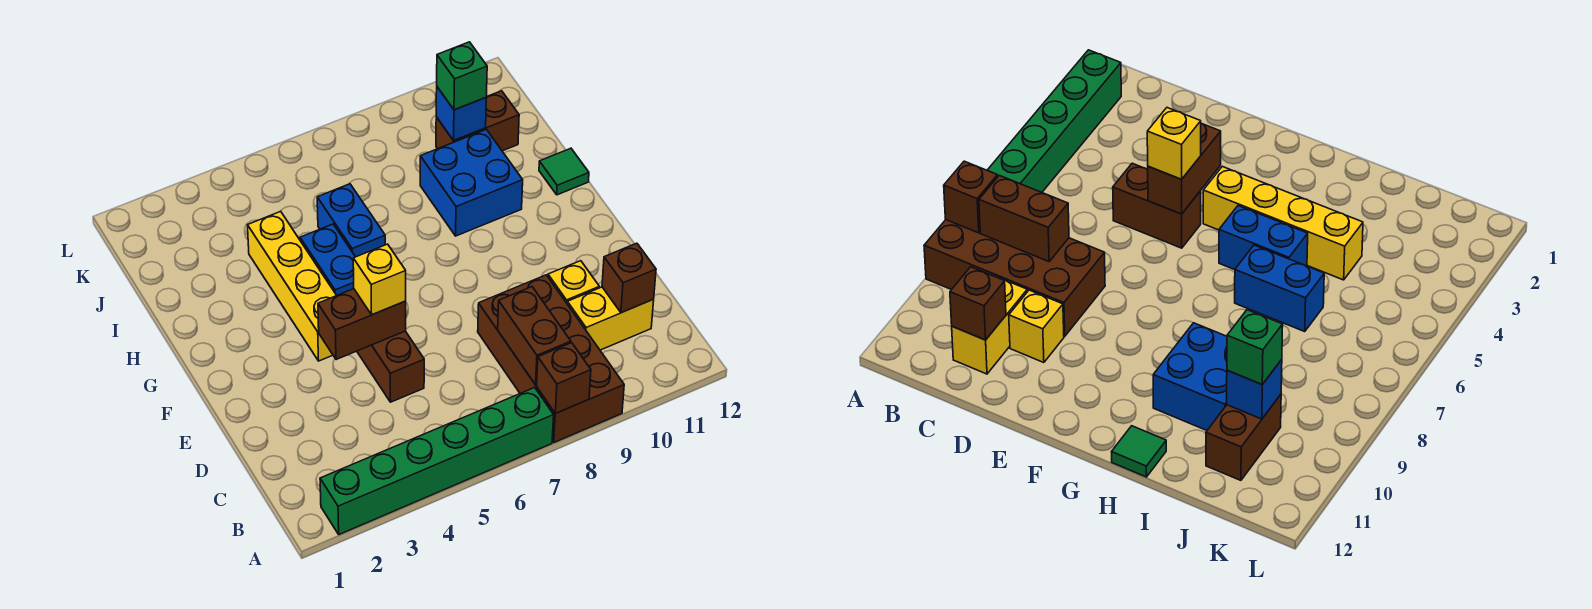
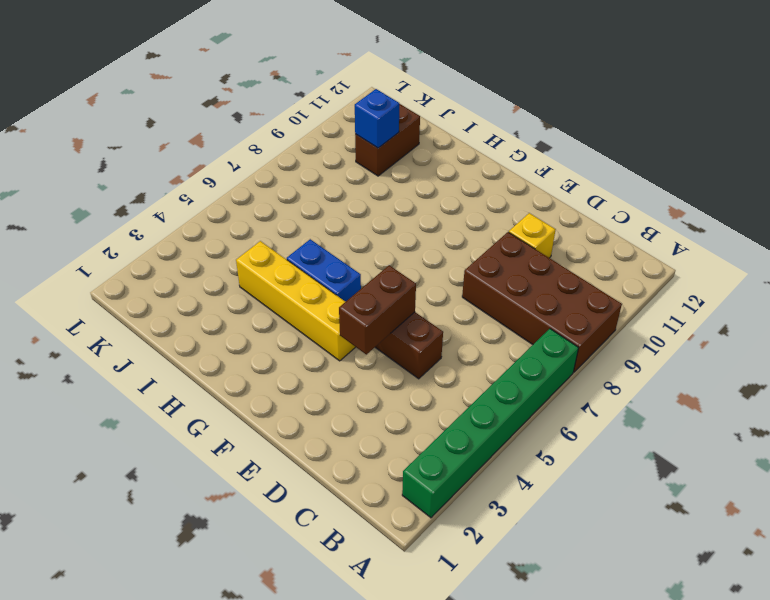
none -> yellow 1x2 brick [567,287,654,350]
none -> blue 1x2 brick [317,184,385,257]
none -> blue 2x2 brick [420,129,523,236]

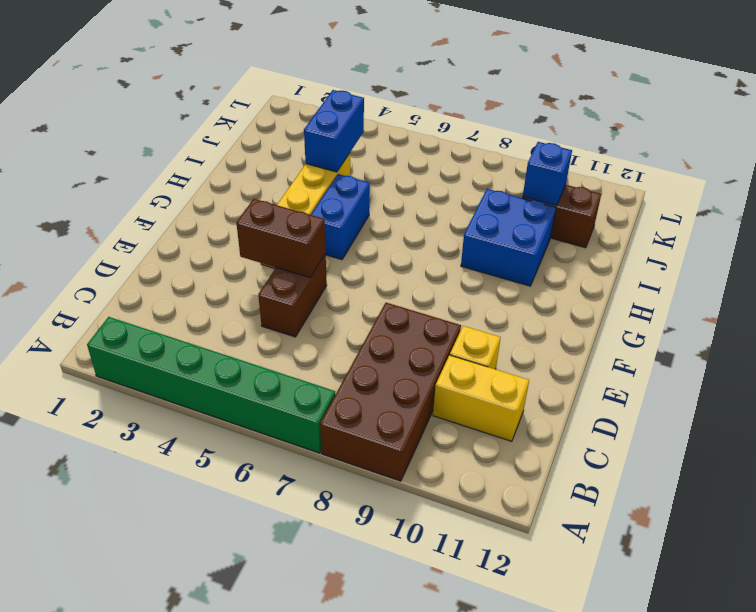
blue 1x2 brick [304,90,364,172] -> blue 1x2 brick moved to [317,184,385,257]
none -> green 1x1 tile [539,148,589,195]
none -> brown 1x1 brick [537,343,591,413]
none -> brown 1x2 brick [498,287,571,385]

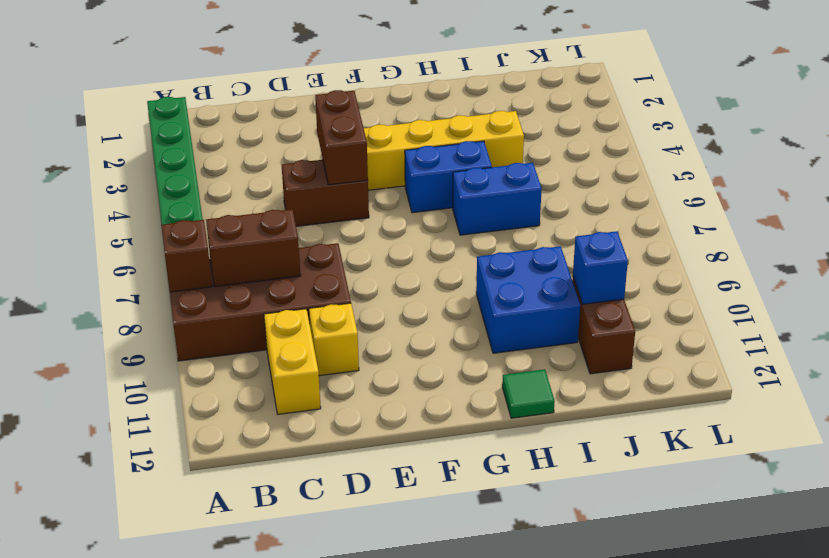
none -> brown 1x1 brick [602,243,656,313]
none -> yellow 1x1 brick [353,244,406,315]
none -> green 1x1 brick [437,42,487,110]

